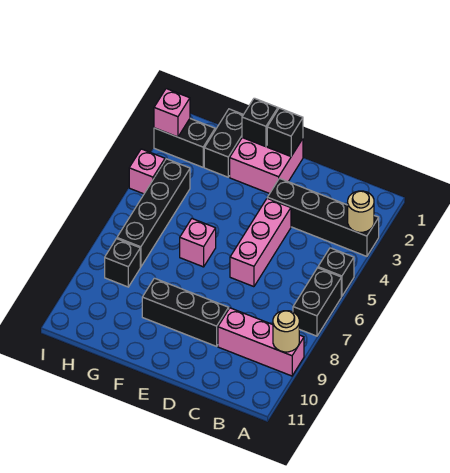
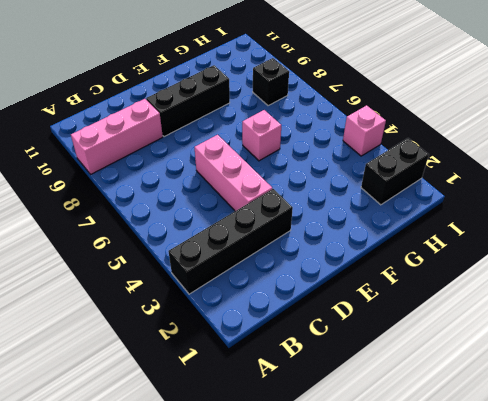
none -> black 1x1 brick [318,248,354,296]
none -> black 1x2 brick [293,268,341,336]
none -> pink 2x2 brick [230,138,303,194]

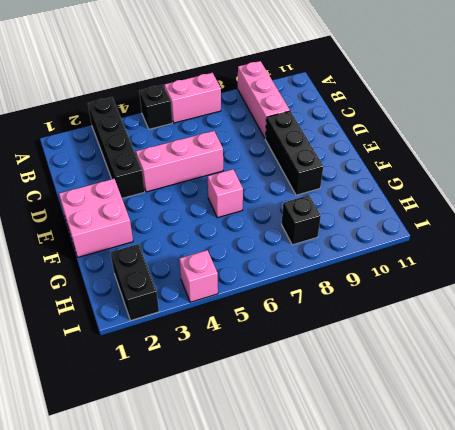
pink 1x2 brick [164,73,221,123] -> black 1x2 brick [293,268,341,336]
none -> black 1x2 brick [204,109,243,177]
none -> black 1x4 brick [117,159,190,267]
none -> tan 1x1 round brick [348,191,374,232]

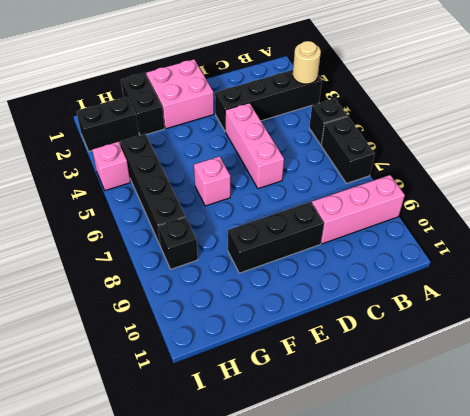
none -> tan 1x1 round brick [273,311,299,352]
none -> black 1x1 brick [267,108,303,156]
none -> black 1x1 brick [242,98,278,147]

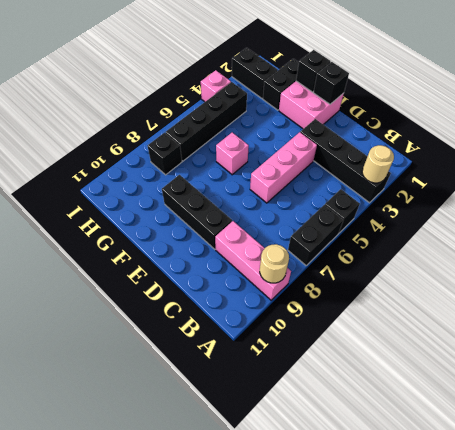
none -> pink 1x1 brick [154,89,190,137]

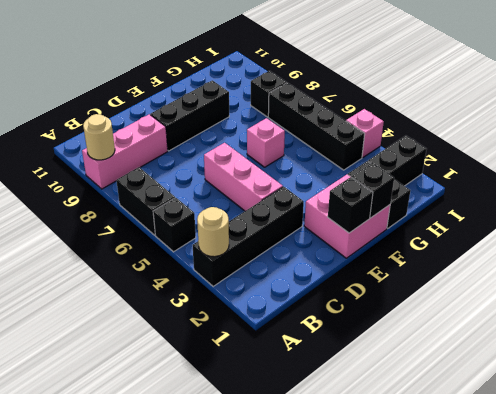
none -> pink 1x1 brick [154,89,190,137]

